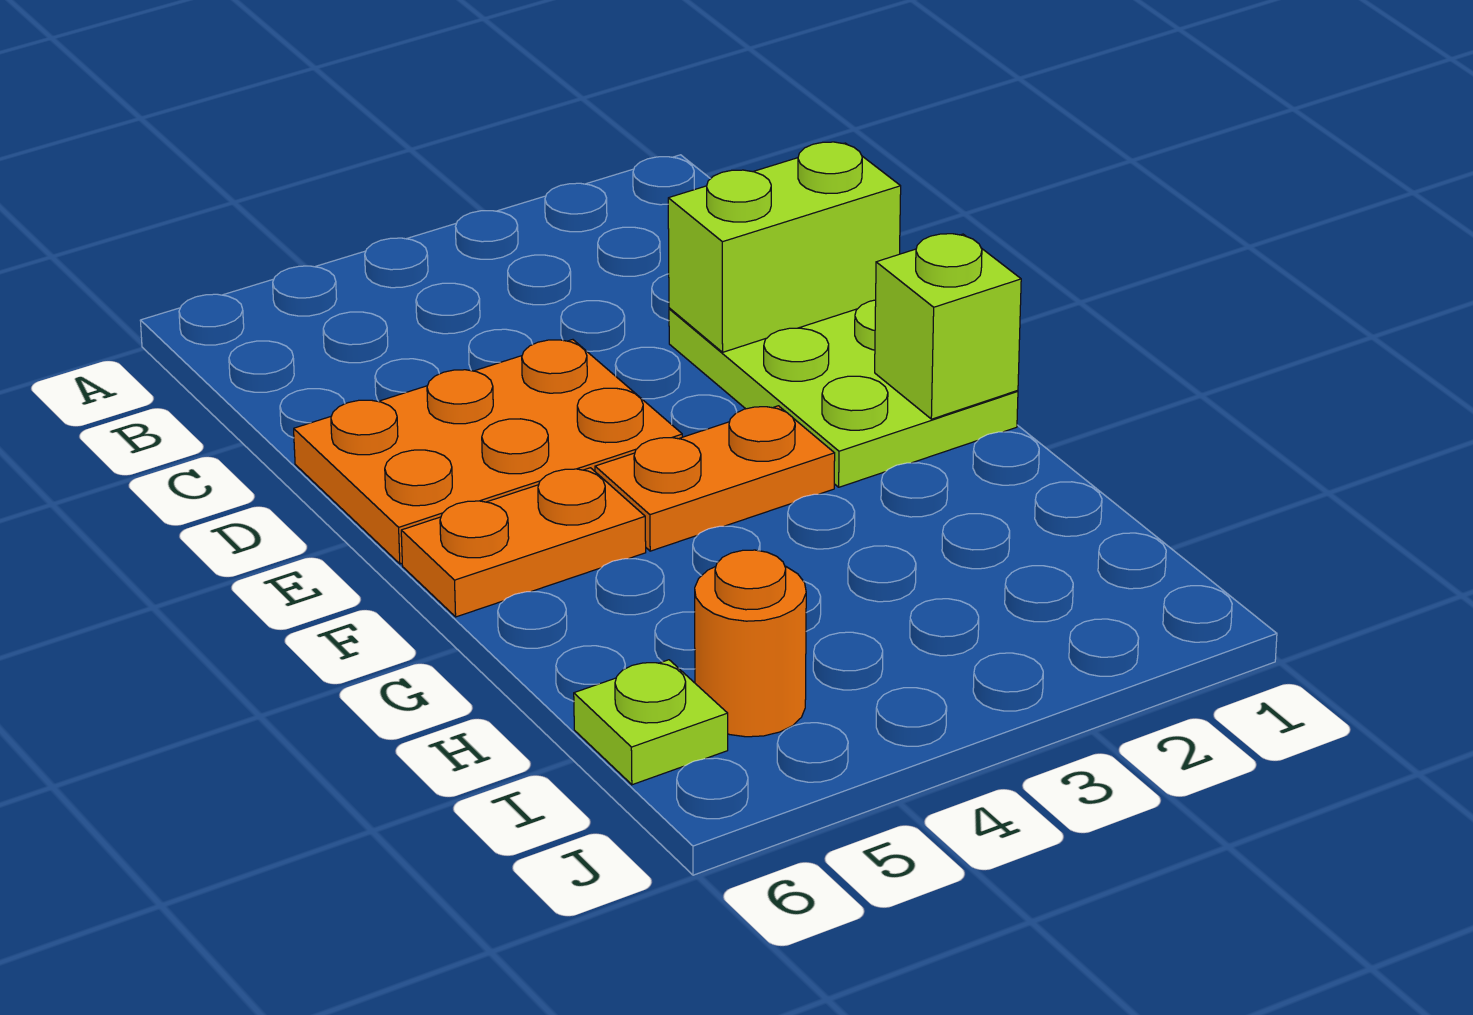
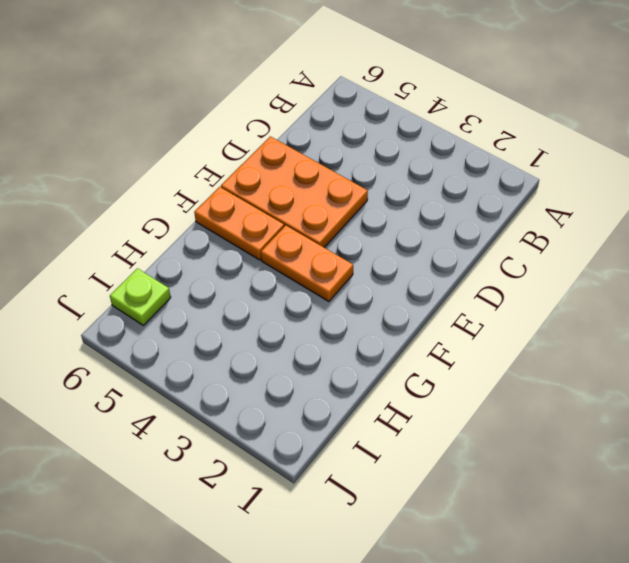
none -> lime 2x3 plate [669,300,1018,487]
none -> orange 1x1 round brick [695,550,806,737]

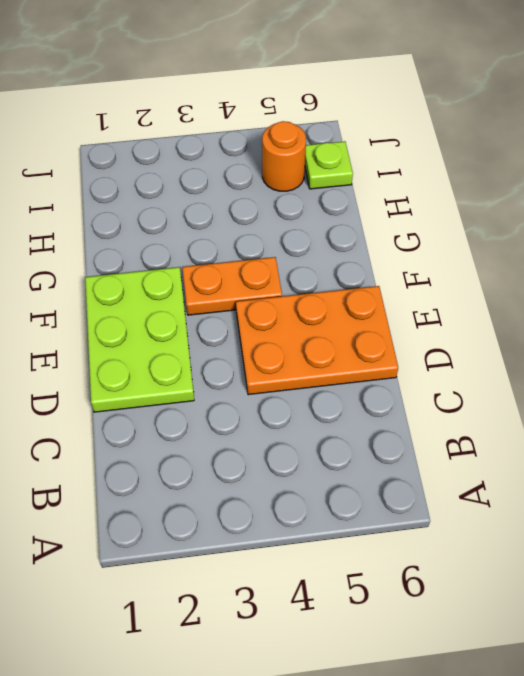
none -> orange 1x2 plate [401,468,646,617]
none -> lime 1x2 brick [668,142,901,352]

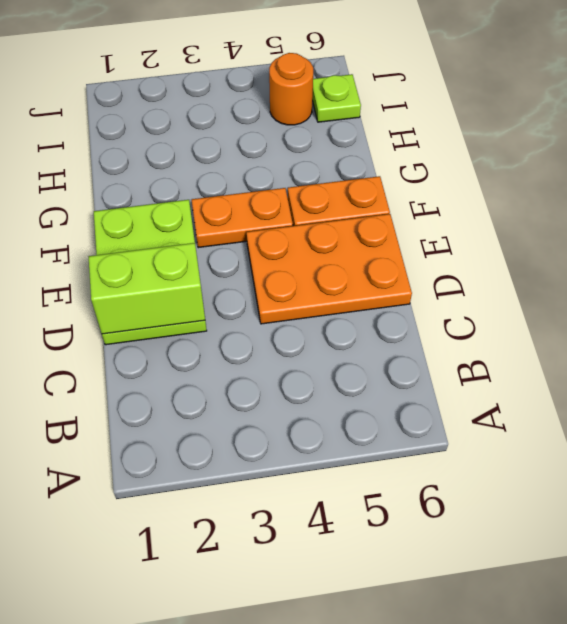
none -> lime 1x1 brick [875,234,1021,419]

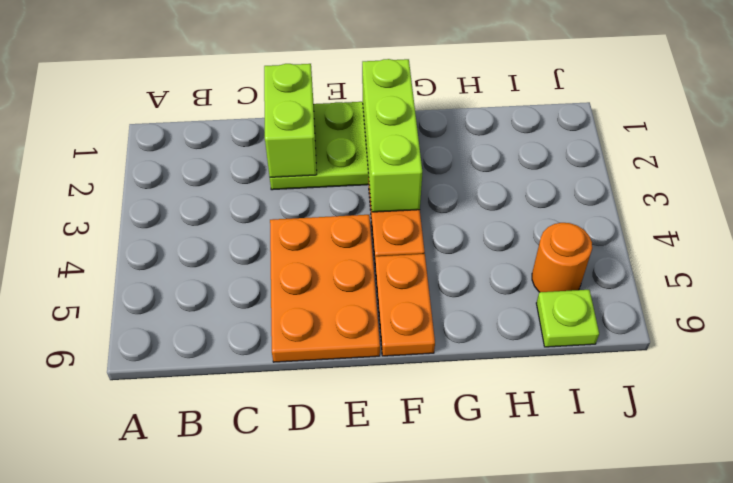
lime 1x3 brick [362,59,422,212] -> lime 1x1 brick [875,234,1021,419]

